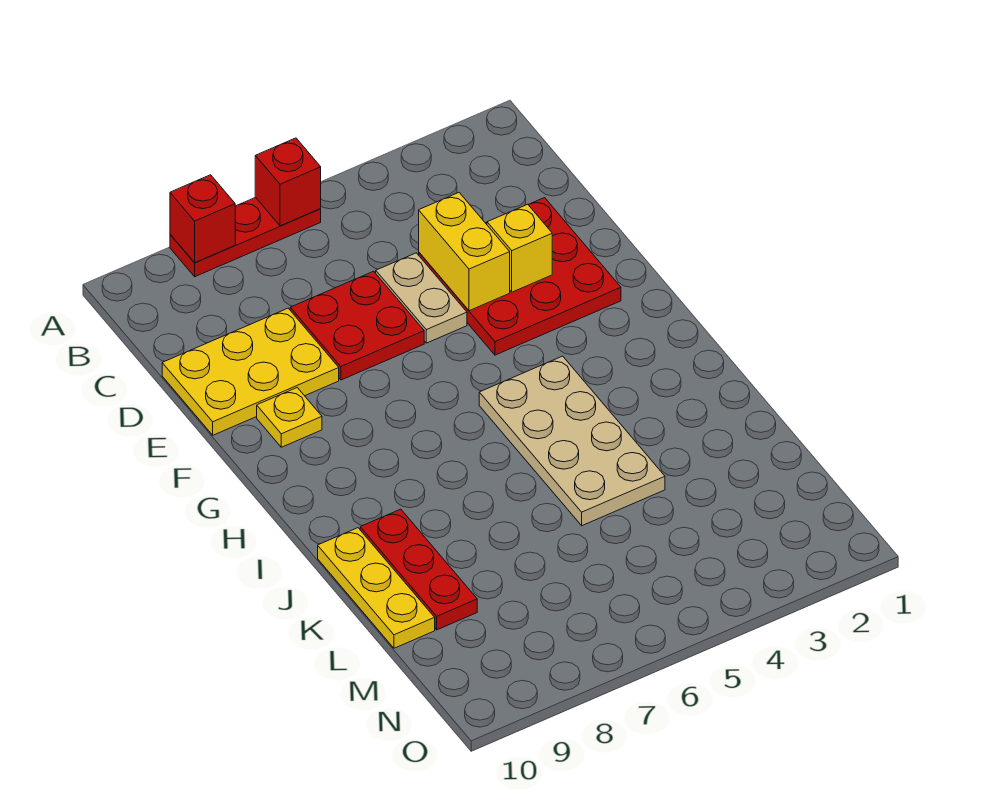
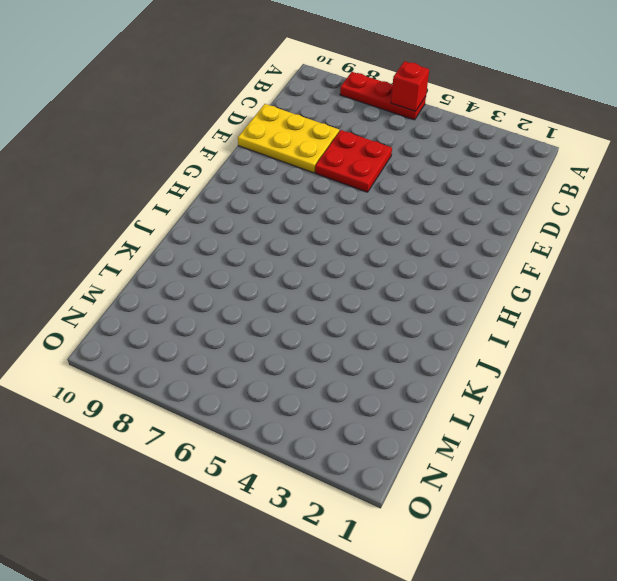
none -> red 3x3 plate [419,198,621,355]
none -> tan 1x2 plate [376,253,467,343]
none -> yellow 1x1 plate [257,388,322,447]

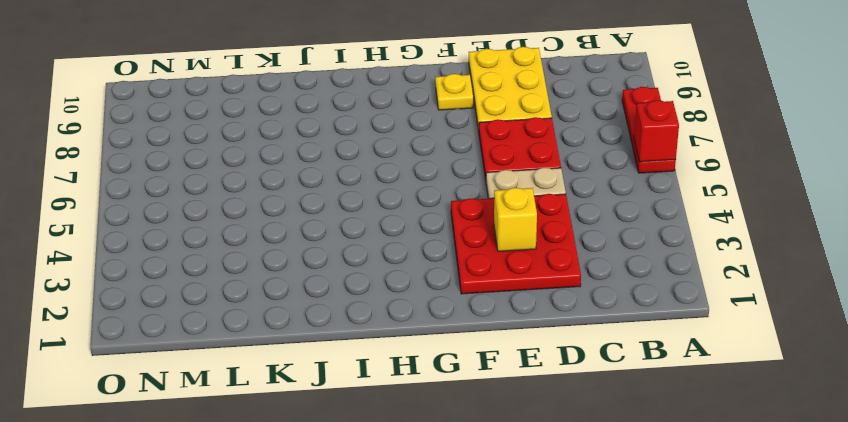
none -> tan 2x4 plate [479,356,665,526]
none -> red 1x3 plate [360,509,477,630]
none -> yellow 1x3 plate [318,528,435,648]

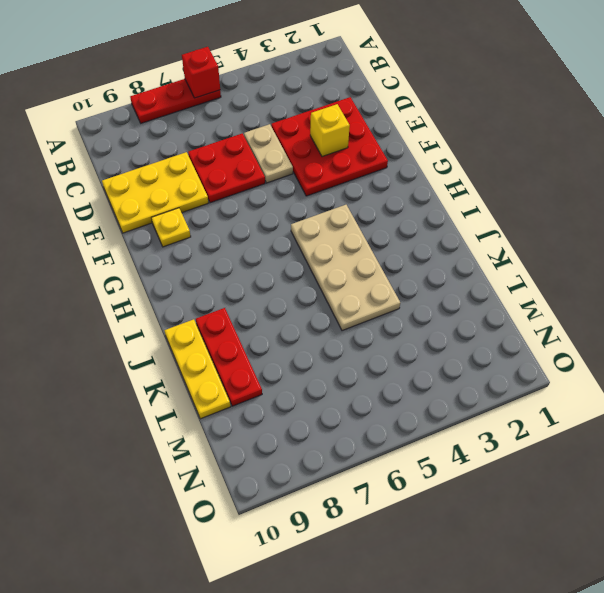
none -> red 1x1 brick [170,175,235,263]
none -> yellow 1x2 brick [419,193,510,311]

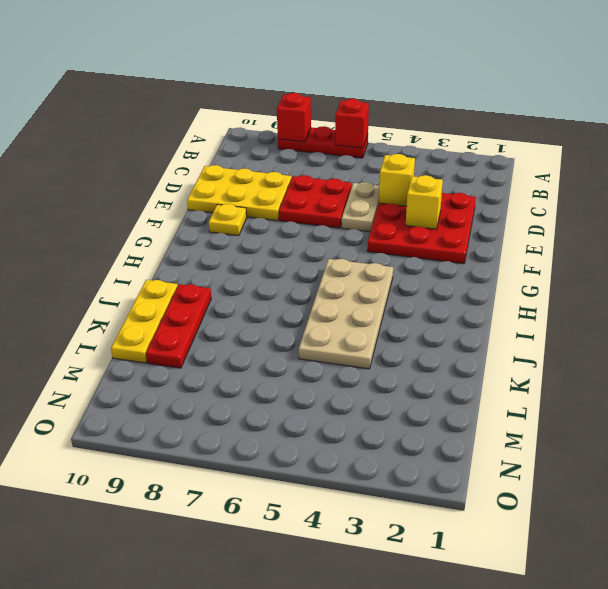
yellow 1x1 brick [379,154,415,206] -> yellow 1x2 brick [419,193,510,311]

